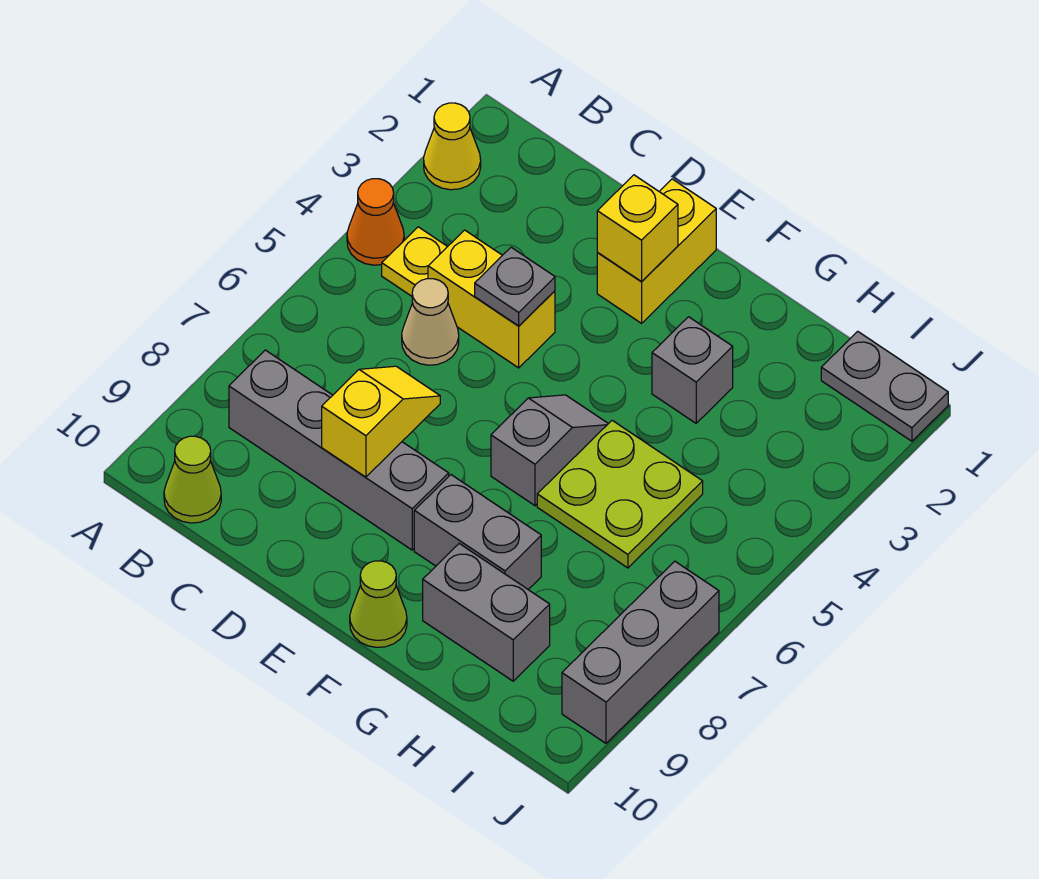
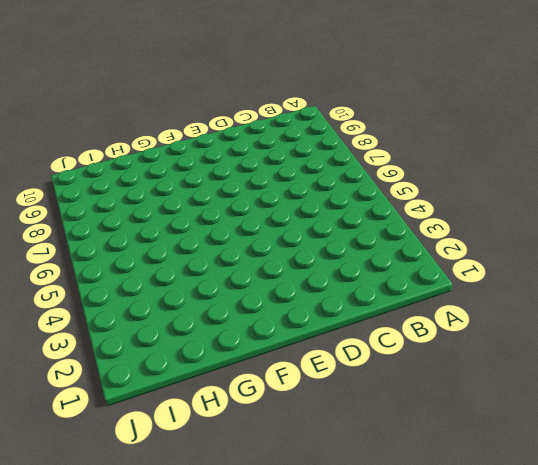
none -> yellow 1x1 cone [424,103,481,190]
none -> orange 1x1 cone [347,179,404,265]
none -> yellow 1x1 plate [382,227,448,296]

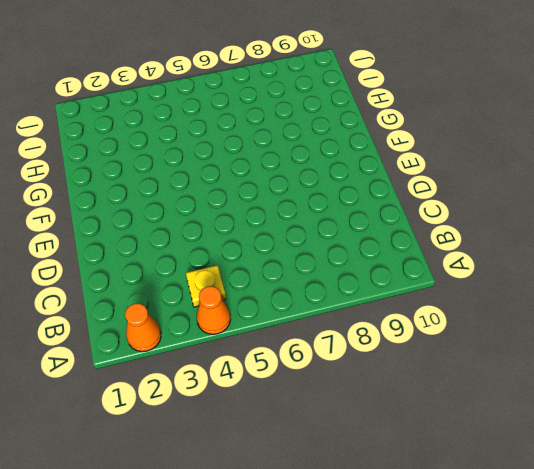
orange 1x1 cone [125,304,161,352] -> yellow 1x1 cone [424,103,481,190]
none -> grey 1x4 brick [229,350,449,550]
none -> lime 1x1 cone [164,436,221,523]
none -> yellow 1x2 brick [428,230,555,368]

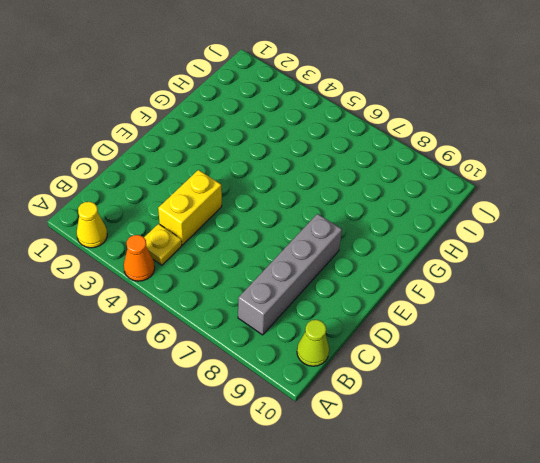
none -> tan 1x1 cone [402,279,459,365]
none -> yellow 1x2 brick [597,179,716,323]
none -> grey 1x2 slope [491,395,608,506]

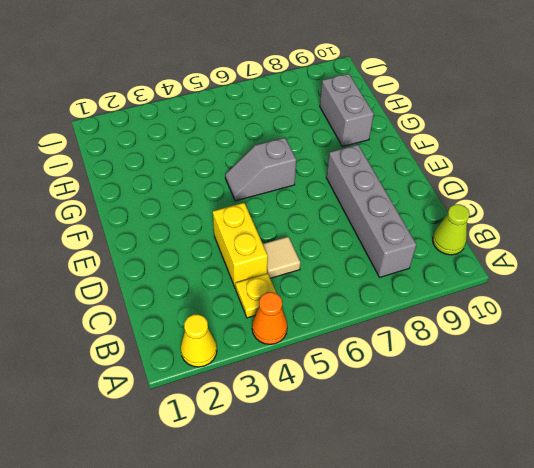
tan 1x1 tile [263,237,301,278] -> tan 1x1 cone [402,279,459,365]
none -> yellow 1x2 brick [597,179,716,323]
none -> grey 1x2 brick [414,475,541,589]
none -> lime 1x1 cone [350,561,407,647]

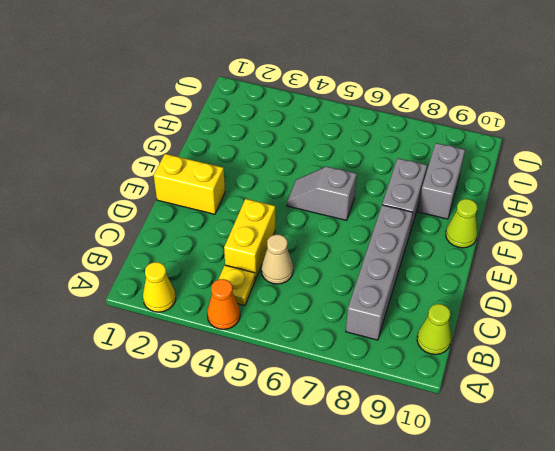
none -> grey 1x1 brick [652,317,733,423]
none -> lime 2x2 plate [537,420,703,568]
none -> grey 1x2 plate [821,331,948,441]

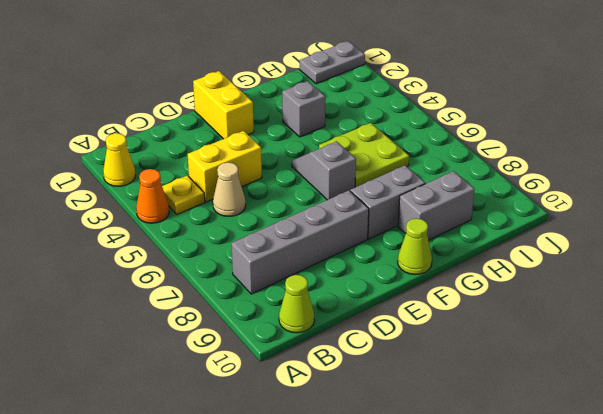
none -> grey 1x3 brick [562,561,719,743]
none -> grey 1x1 plate [475,247,555,326]
none -> yellow 1x2 slope [322,366,440,477]

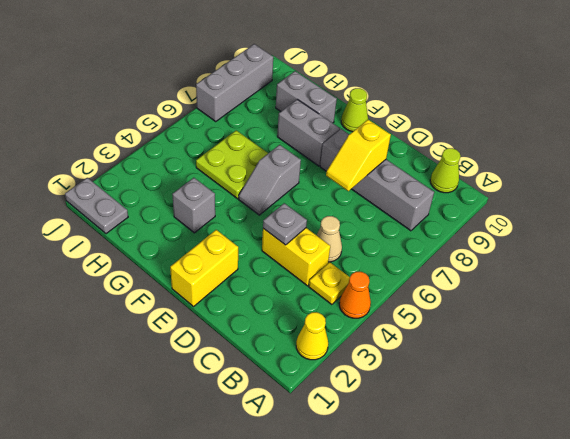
none -> yellow 1x1 brick [597,175,678,281]

